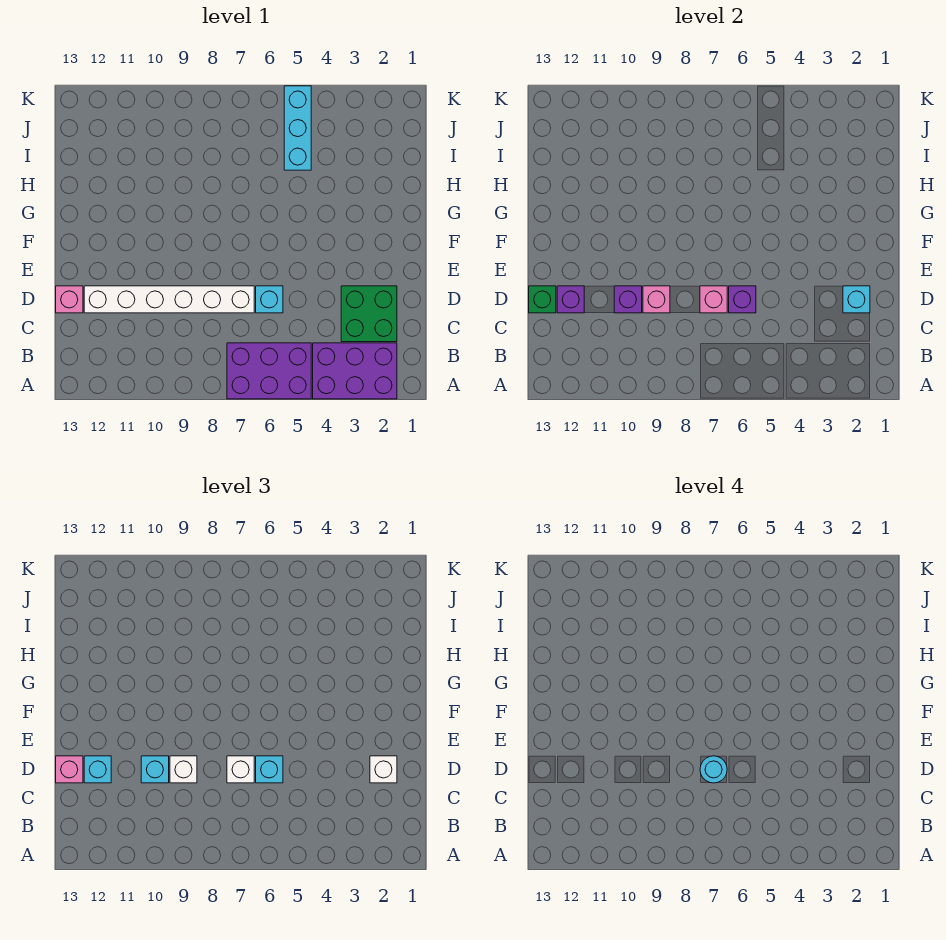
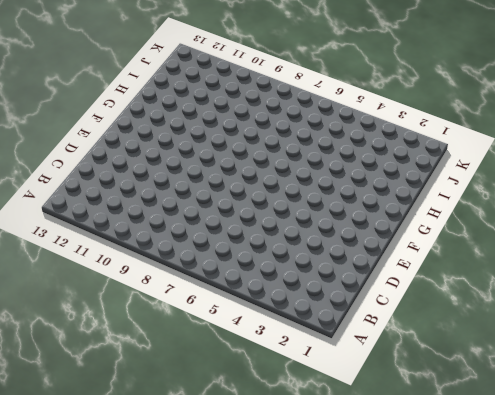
none -> purple 2x3 brick [313,343,397,399]
none -> purple 2x3 brick [227,343,311,399]
none -> green 2x2 brick [341,286,397,342]

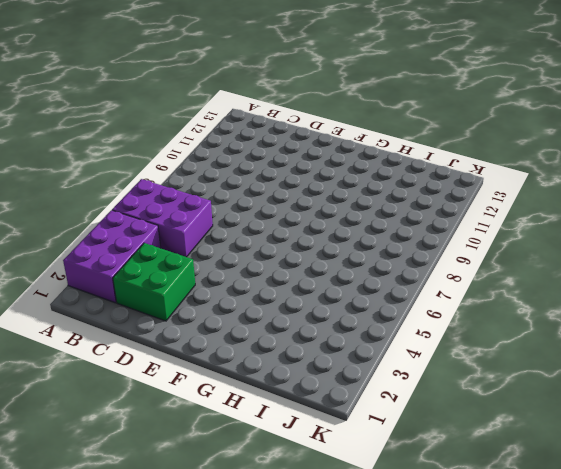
purple 2x3 brick [112,179,213,257] -> purple 2x3 brick turned to [227,343,311,399]
none -> cyan 1x1 brick [256,286,283,313]
none -> white 1x6 brick [84,286,254,313]
none -> pink 1x1 brick [56,286,83,313]

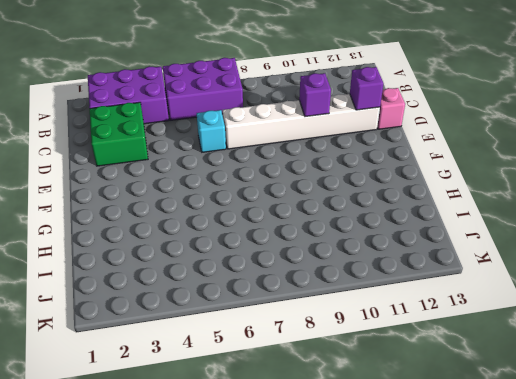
none -> cyan 1x3 brick [284,86,311,170]
none -> cyan 1x1 brick [843,286,870,313]
none -> purple 1x1 brick [729,286,756,313]

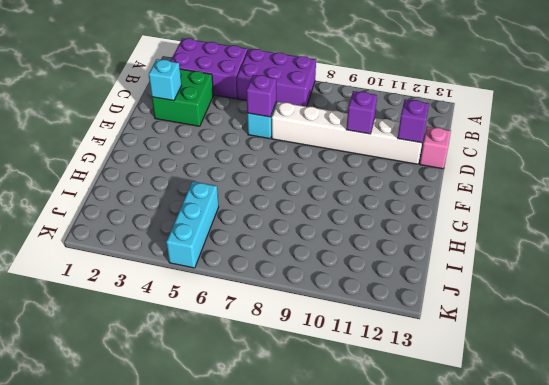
none -> pink 1x1 brick [700,286,727,313]
none -> pink 1x1 brick [643,286,670,313]
none -> green 1x1 brick [529,286,556,313]

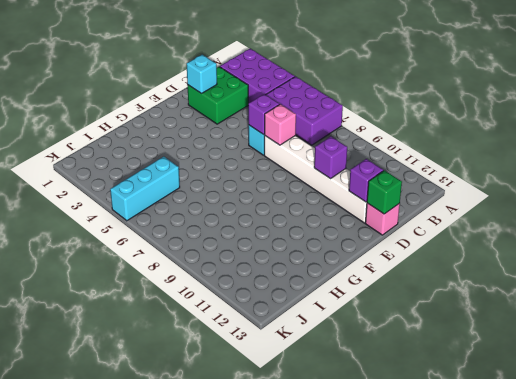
none -> pink 1x1 brick [643,286,670,313]
none -> white 1x1 brick [370,756,397,783]
none -> cyan 1x1 brick [256,756,283,783]

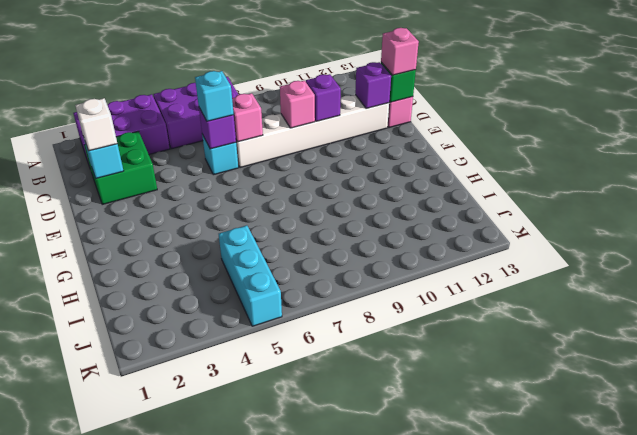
none -> white 1x1 brick [227,756,254,783]
none -> white 1x1 brick [170,756,197,783]
none -> cyan 1x1 brick [141,756,169,783]

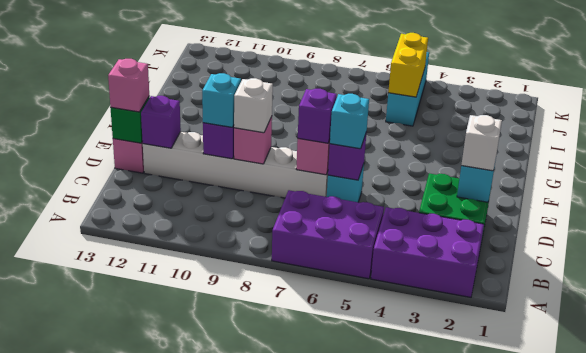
purple 1x1 brick [298,89,337,143] -> white 1x1 brick [227,756,254,783]
yellow 1x2 brick [388,33,428,97] -> none
none -> cyan 1x1 brick [84,756,111,783]
none -> cyan 1x1 round brick [700,756,727,783]

